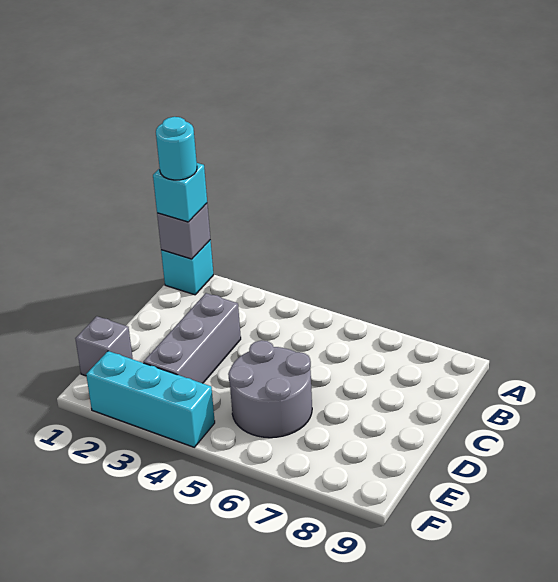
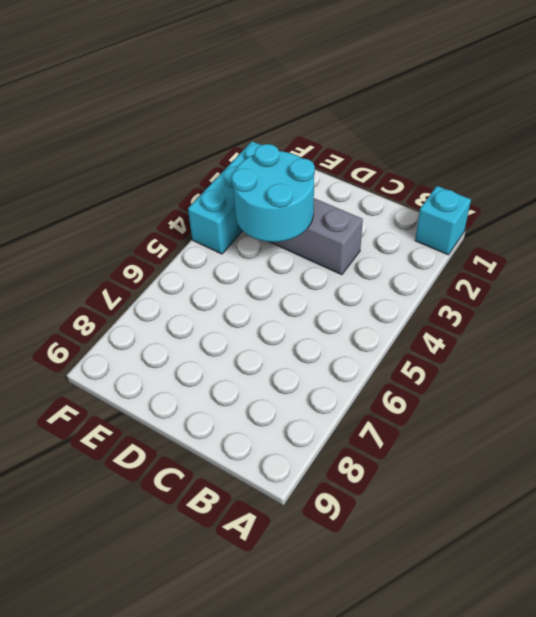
cyan 2x2 round brick [232,144,315,242] -> none
none -> grey 2x2 round brick [228,340,312,438]
none -> grey 1x1 brick [75,316,133,376]

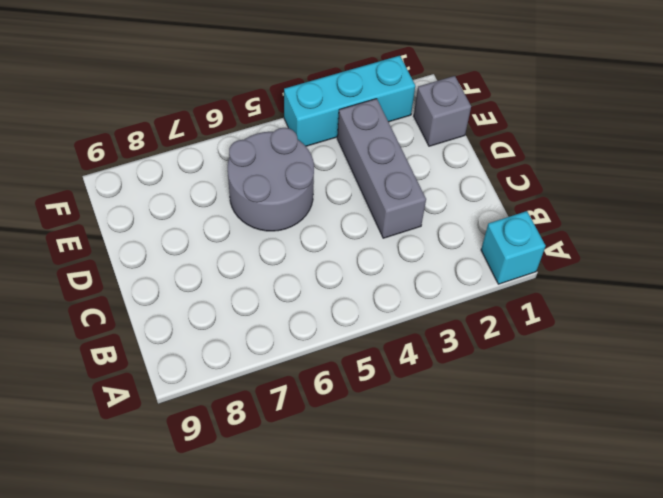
none -> grey 1x1 brick [157,203,210,259]
none -> cyan 1x1 brick [153,163,207,222]

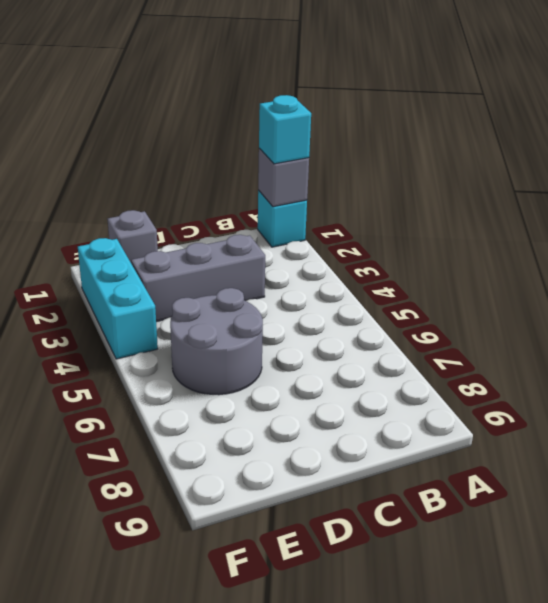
none -> cyan 1x1 round brick [156,117,197,180]

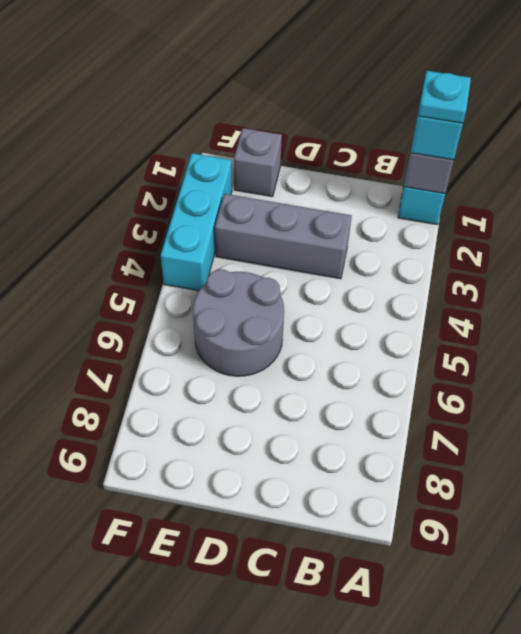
cyan 1x1 plate [418,71,471,123] -> cyan 1x1 round brick [156,117,197,180]

